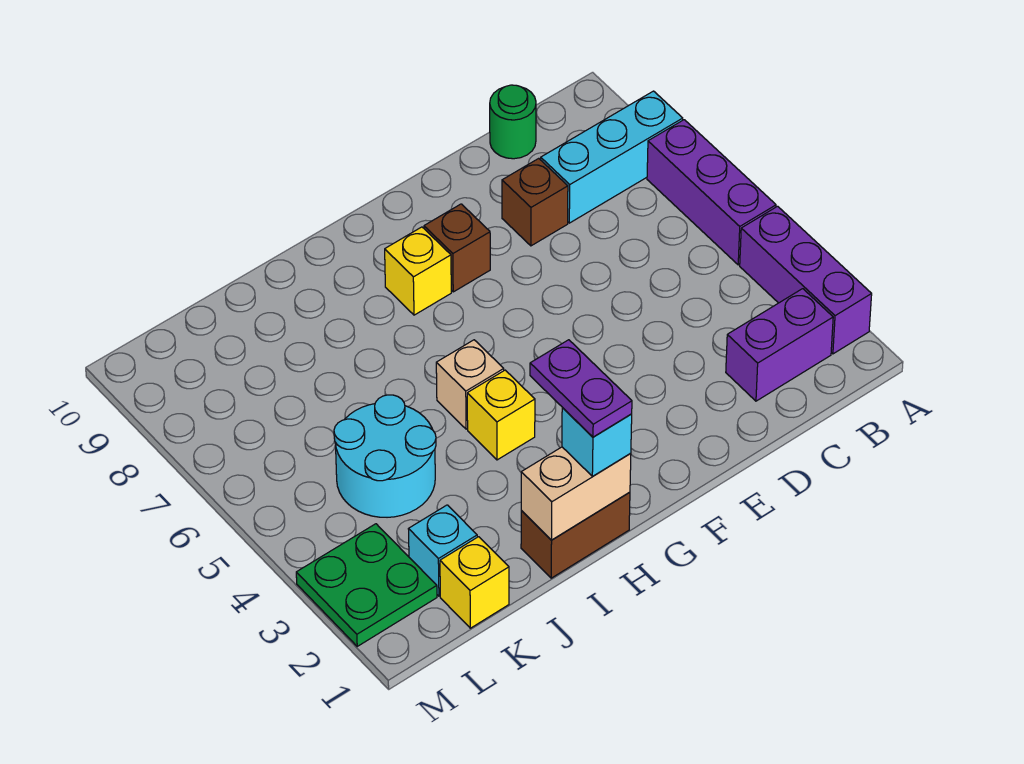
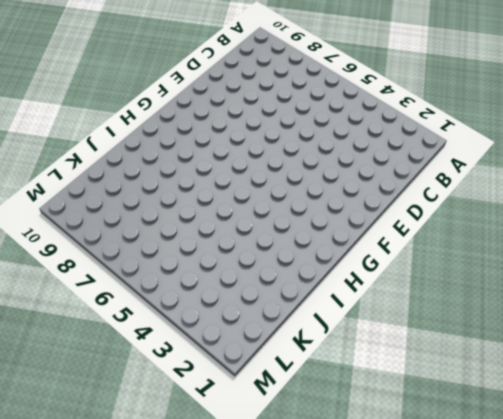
none -> purple 1x3 brick [740,206,872,354]
none -> purple 1x3 brick [647,120,776,265]
none -> cyan 1x3 brick [541,91,683,223]

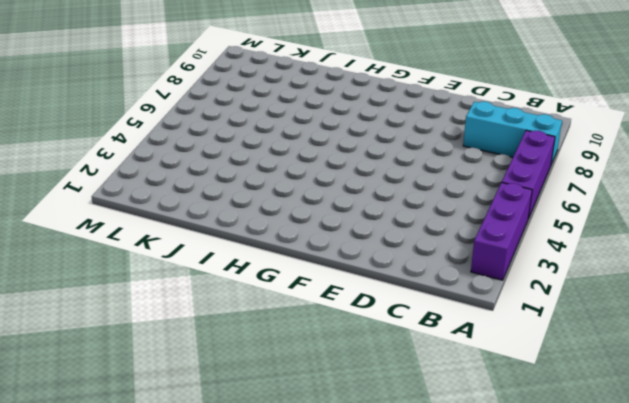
none -> purple 1x2 brick [726,289,833,401]
none -> green 1x1 round brick [490,85,536,159]
none -> brown 1x1 brick [502,158,568,246]

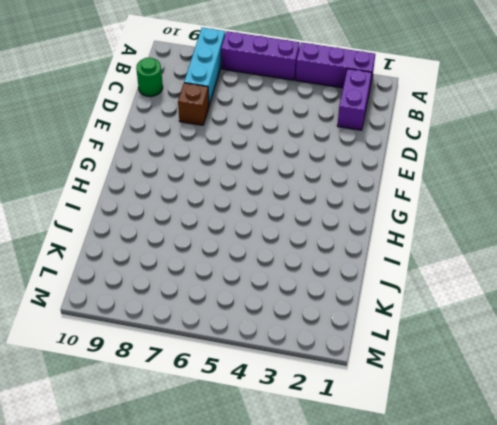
none -> brown 1x1 brick [424,204,490,292]
none -> yellow 1x1 brick [385,227,451,315]
none -> brown 1x2 brick [521,492,630,578]

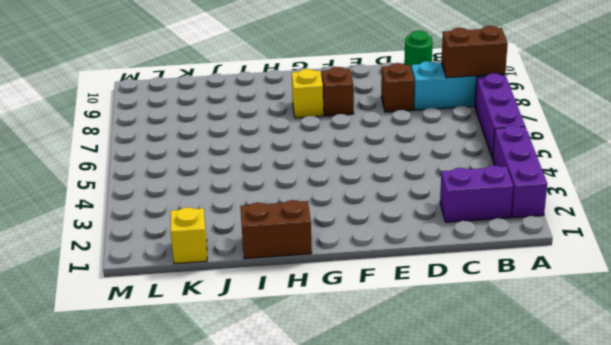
brown 1x2 brick [441,26,508,78] -> none
none -> yellow 1x1 brick [467,370,535,460]
none -> tan 1x1 brick [436,340,504,429]
none -> cyan 2x2 round brick [334,395,436,517]

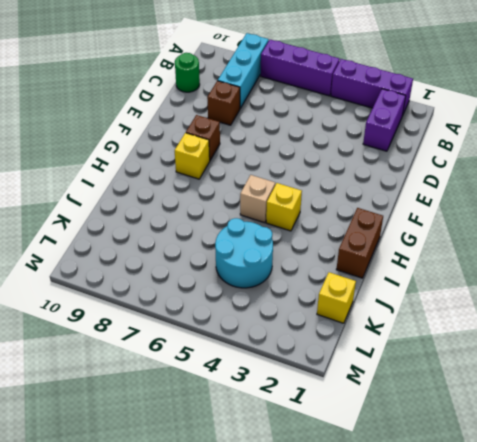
none -> cyan 1x1 brick [409,505,477,596]
none -> green 2x2 plate [296,524,437,646]
none -> tan 1x2 brick [521,447,631,540]

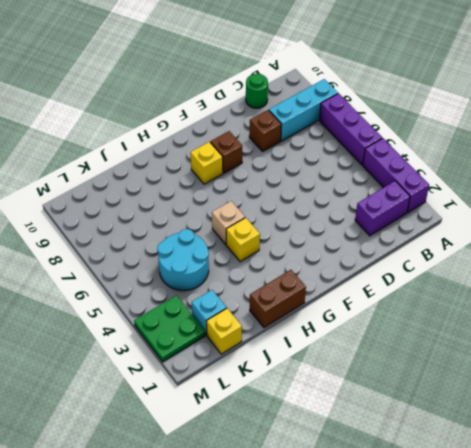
none -> tan 1x2 brick [521,447,631,540]
none -> cyan 1x1 brick [562,407,632,476]
none -> purple 1x2 plate [530,340,632,437]

